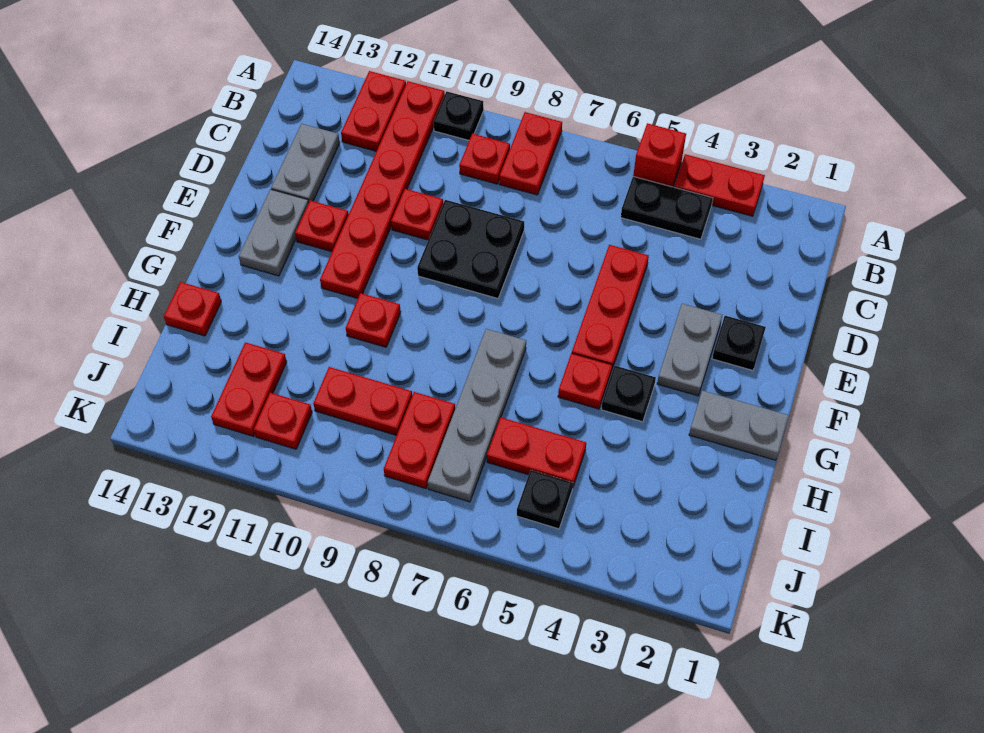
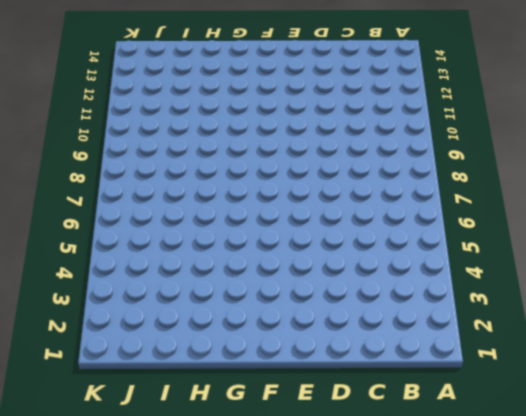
none -> red 1x2 plate [674,154,765,216]
none -> red 1x1 brick [633,123,686,187]
none -> red 1x2 plate [499,112,562,195]

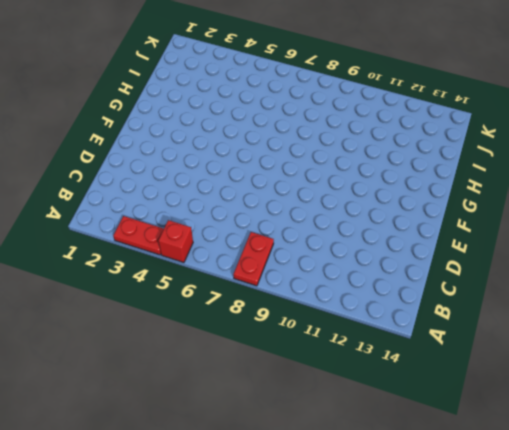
none -> black 1x1 plate [433,91,484,140]
none -> red 1x6 plate [320,81,445,299]
none -> red 1x2 plate [341,71,406,151]

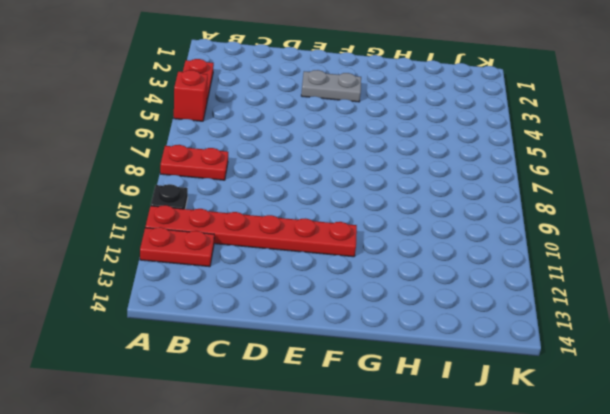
none -> black 1x2 plate [621,177,713,239]
none -> red 1x1 plate [459,134,510,184]
none -> grey 1x2 plate [271,124,340,202]

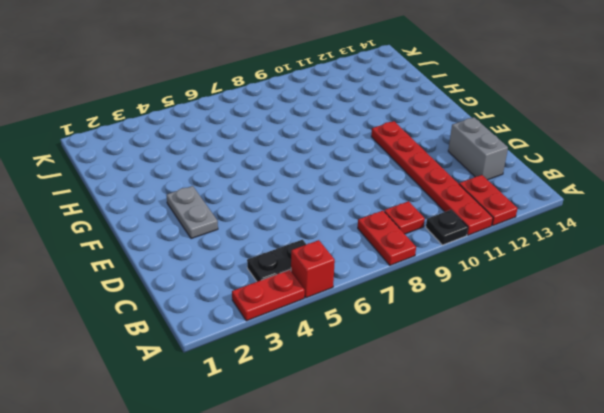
grey 1x2 brick [448,117,508,180] -> grey 1x2 plate [271,124,340,202]
none -> red 1x3 plate [572,245,649,369]
none -> black 2x2 plate [417,200,524,298]
none -> red 1x1 plate [391,189,443,240]

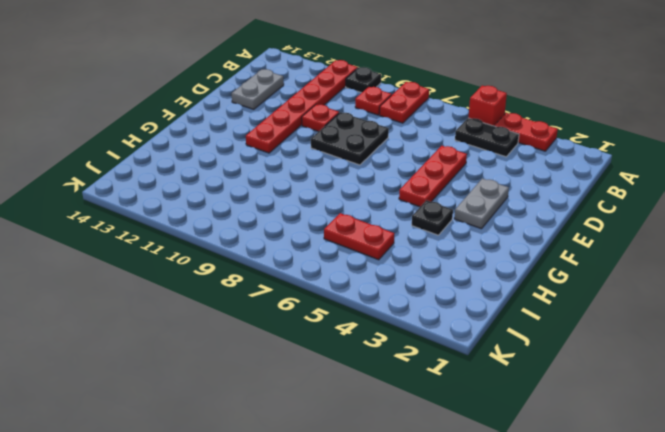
none -> red 1x2 plate [341,71,406,151]
none -> black 1x1 plate [712,316,766,370]
none -> red 1x1 plate [295,200,349,252]

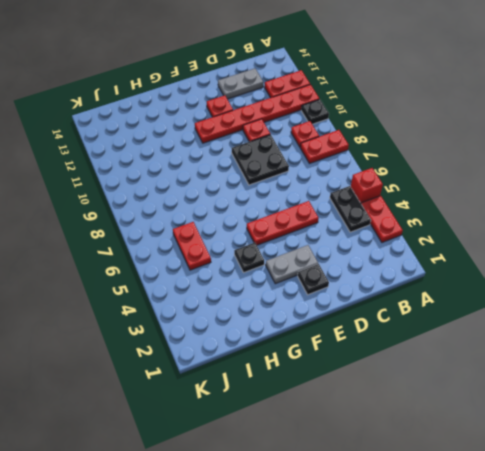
none -> grey 1x2 plate [239,189,309,276]
none -> grey 1x2 plate [689,391,789,460]
none -> red 1x1 plate [558,353,612,409]

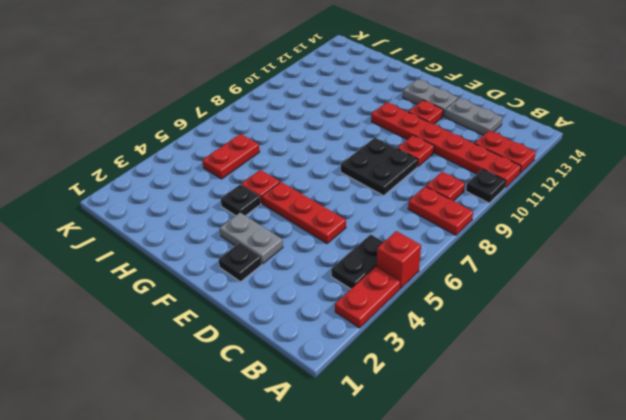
none -> grey 1x2 plate [689,391,789,460]
none -> grey 1x4 plate [428,329,526,502]
none -> red 1x1 plate [346,293,401,347]

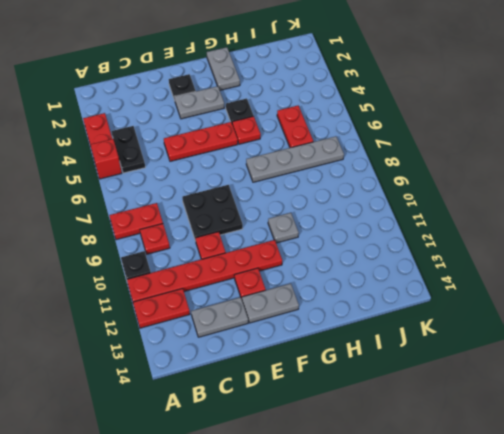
grey 1x1 plate [268,213,299,243] -> red 1x1 plate [346,293,401,347]
none -> red 1x1 plate [164,282,221,336]
none -> red 1x2 plate [384,392,455,489]
none -> red 1x2 plate [313,367,412,435]

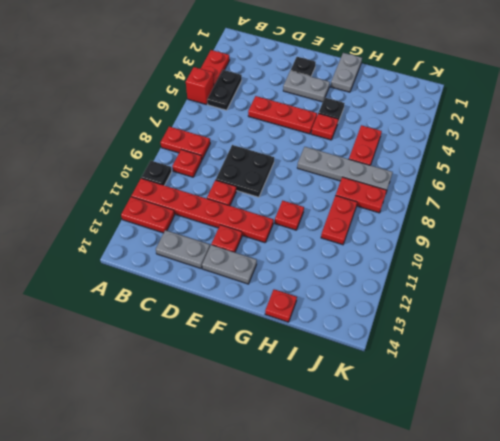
none -> red 1x2 plate [211,342,287,437]
none -> black 1x1 plate [517,470,573,529]
none -> red 1x1 plate [254,393,312,449]

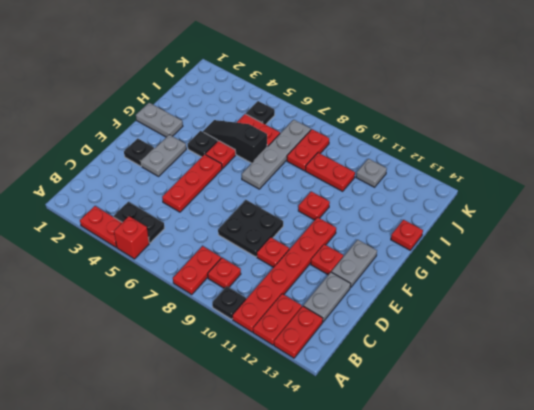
red 1x2 plate [274,306,323,358] -> red 1x2 plate moved to [211,342,287,437]
black 1x3 slope [203,120,267,163] -> none
grey 1x1 plate [356,159,387,187] -> red 1x1 plate [254,393,312,449]

